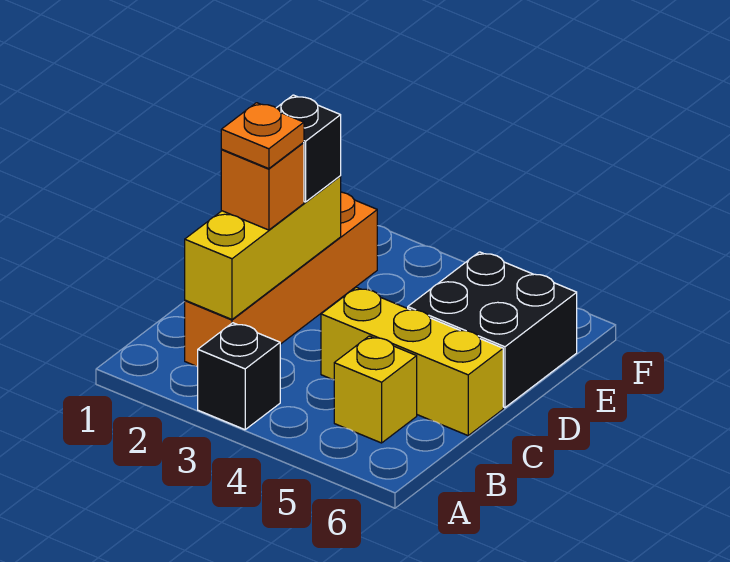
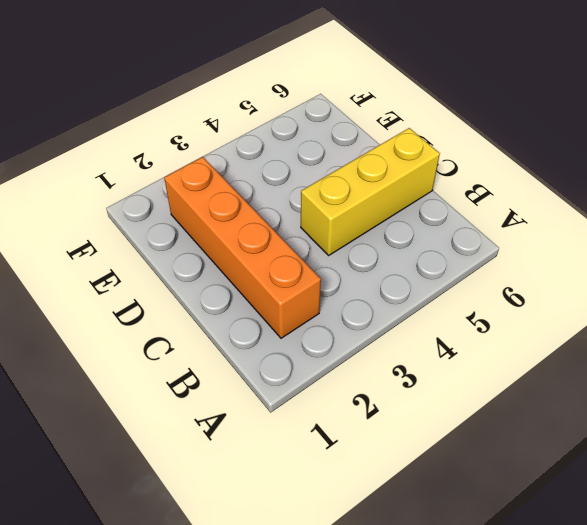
none -> black 1x1 brick [198,323,280,430]
none -> yellow 1x1 brick [334,336,417,443]

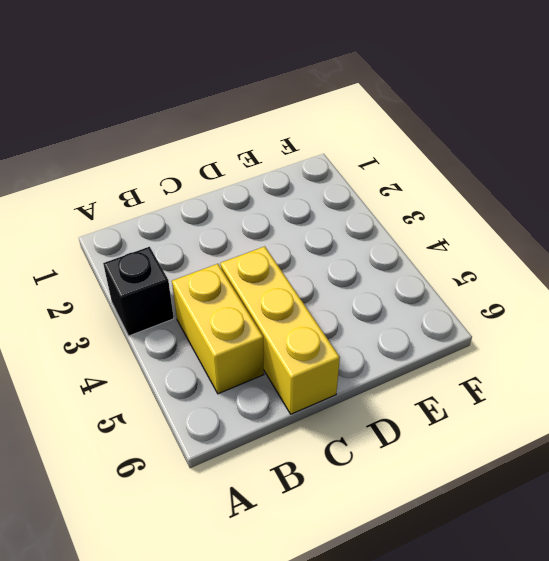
yellow 1x2 brick [172,264,264,394] -> yellow 1x1 brick [334,336,417,443]
none -> orange 1x4 brick [185,192,377,367]
none -> black 2x2 brick [408,252,577,408]

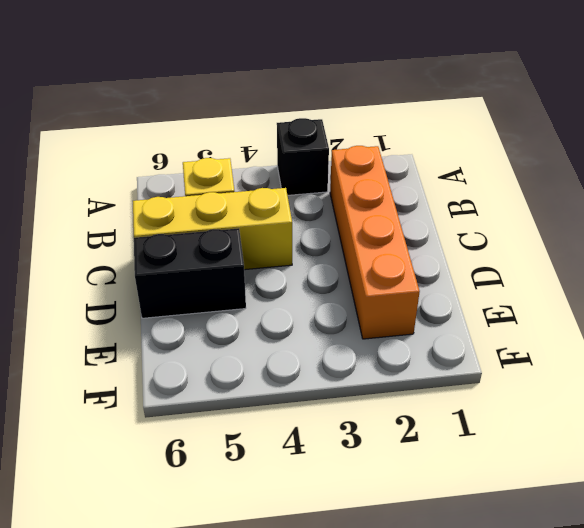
black 1x2 brick [134,228,246,318] -> black 2x2 brick [408,252,577,408]
none -> yellow 1x3 brick [185,176,341,319]
none -> orange 1x1 brick [221,143,304,230]

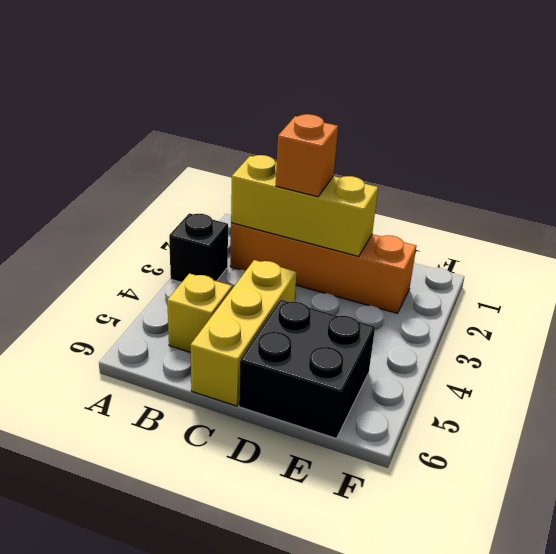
none -> black 1x1 brick [277,95,341,202]
none -> orange 1x1 plate [221,103,304,169]

